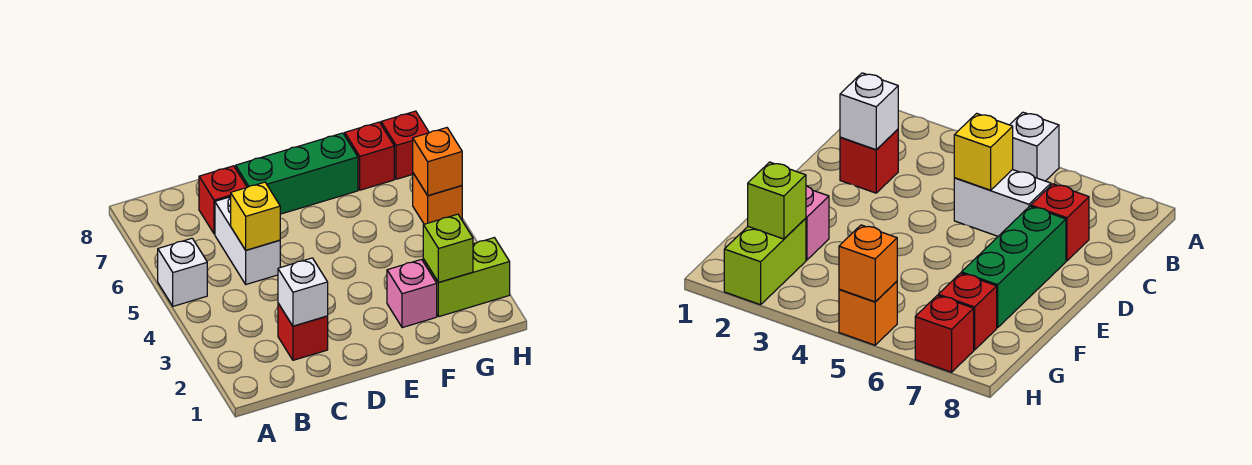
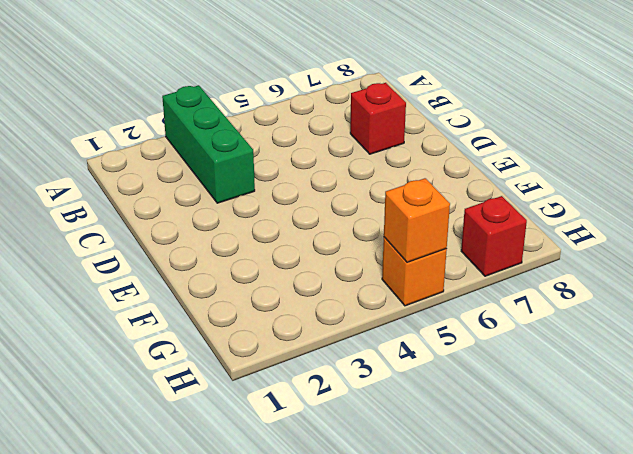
green 1x3 brick [162,85,255,203] -> green 1x3 brick moved to [236,133,358,214]
none -> white 1x1 brick [158,238,207,306]
none -> red 1x1 brick [278,303,328,360]
none -> white 1x2 brick [215,197,280,284]

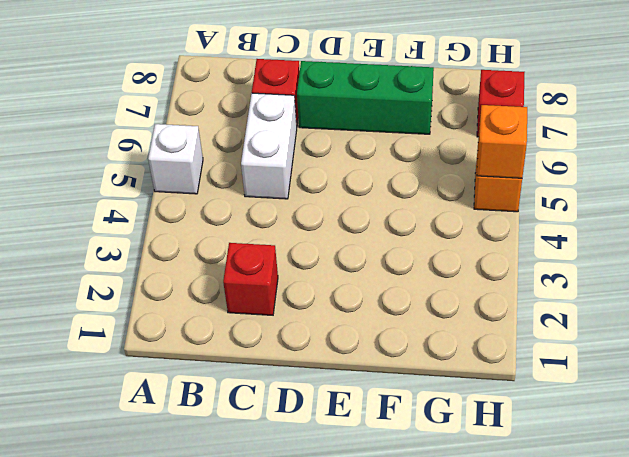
none -> pink 1x1 brick [387,259,437,328]
none -> lime 1x2 brick [423,238,510,317]
none -> red 1x1 brick [345,122,394,190]

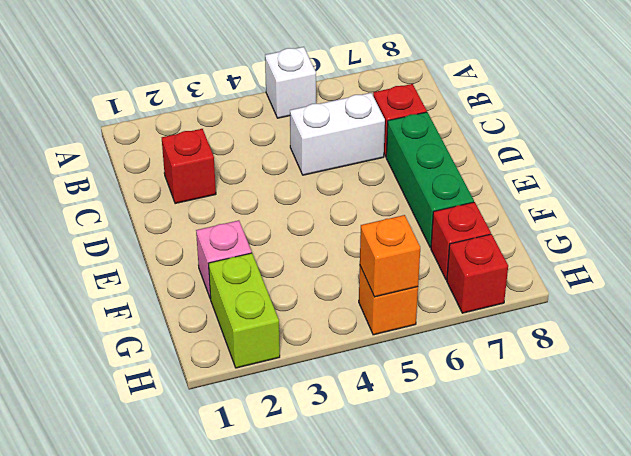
none -> white 1x1 brick [278,258,328,326]
none -> yellow 1x1 brick [231,182,280,250]
none -> lime 1x1 brick [423,214,473,283]

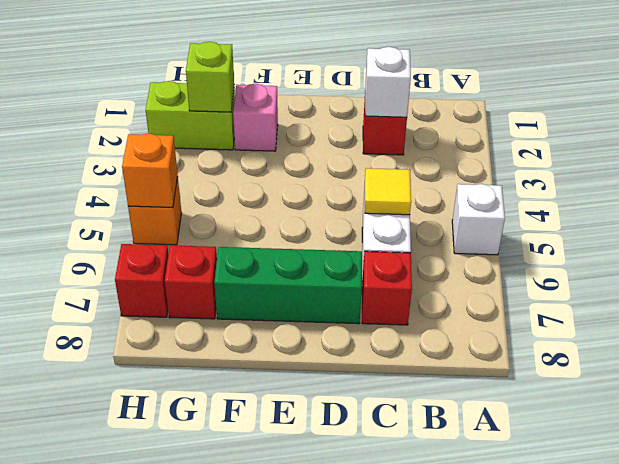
yellow 1x1 tile [365,168,411,215] -> yellow 1x1 brick [231,182,280,250]

